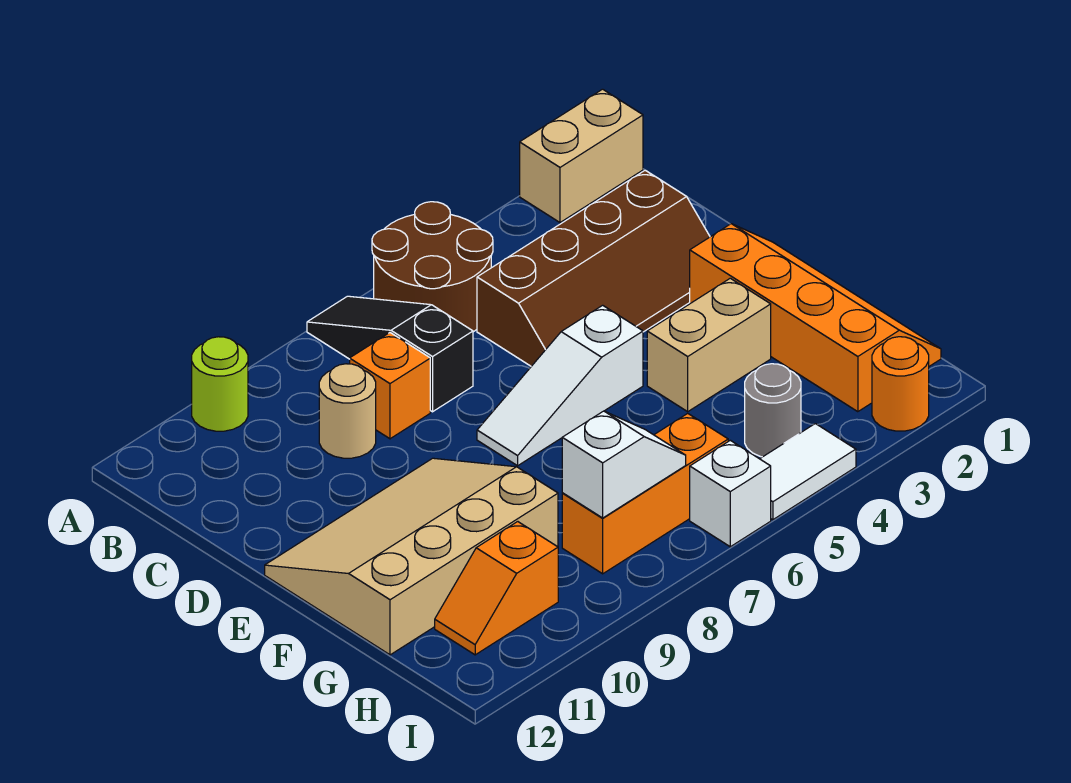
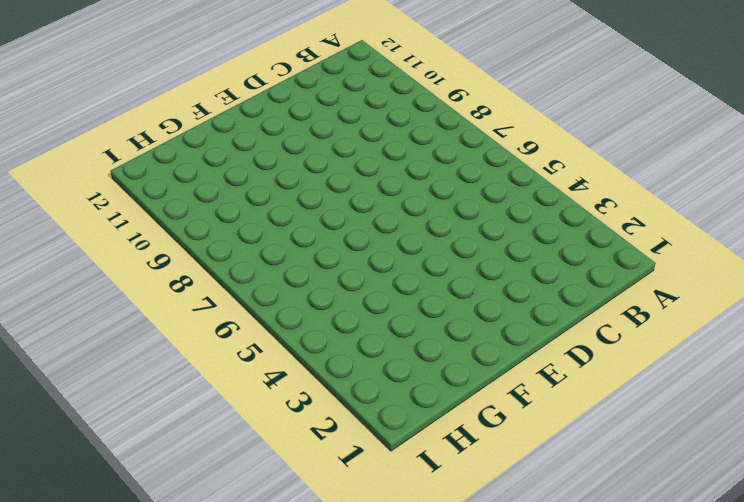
none -> tan 1x2 brick [520,89,643,223]
none -> brown 2x2 round brick [372,202,493,332]
none -> black 1x3 slope [307,296,473,412]

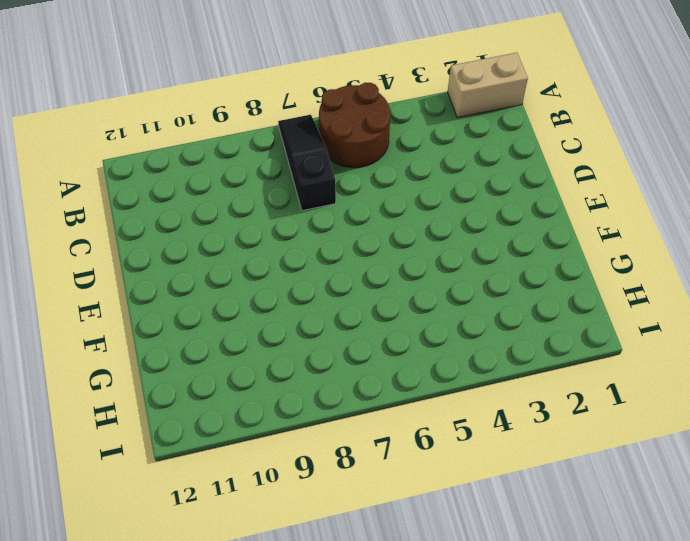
none -> lime 1x1 round brick [192,337,248,431]
none -> brown 2x4 slope [477,170,710,366]
none -> orange 1x1 brick [350,333,430,439]

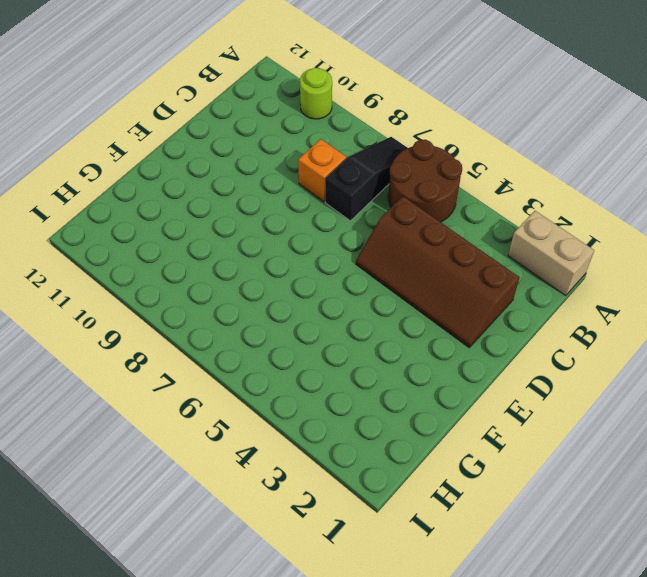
none -> tan 1x1 round brick [319,364,376,458]
none -> orange 2x4 slope [690,224,941,412]
none -> white 1x3 slope [477,305,643,466]

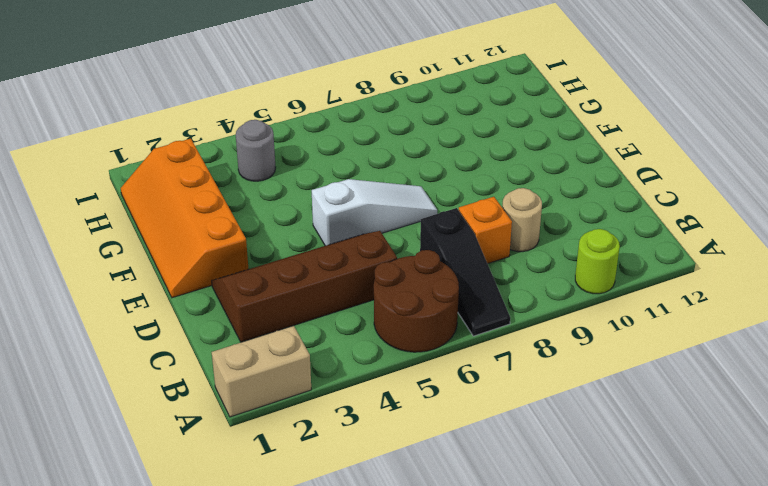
none -> tan 3x4 slope [265,458,558,655]
none -> tan 1x2 brick [647,278,771,412]
none -> orange 1x3 brick [562,413,728,574]

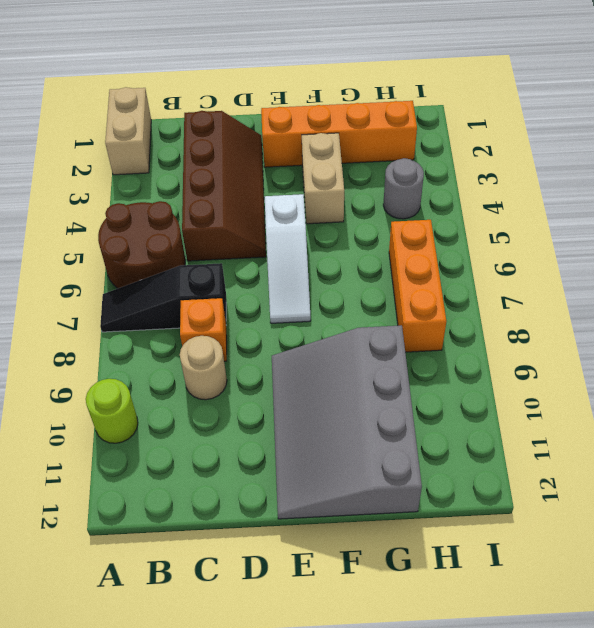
grey 3x4 slope [272,325,422,519] -> tan 3x4 slope [265,458,558,655]
none -> orange 1x2 slope [435,522,558,655]
none -> orange 1x1 round brick [872,337,929,431]
none -> white 1x2 tile [760,424,856,520]

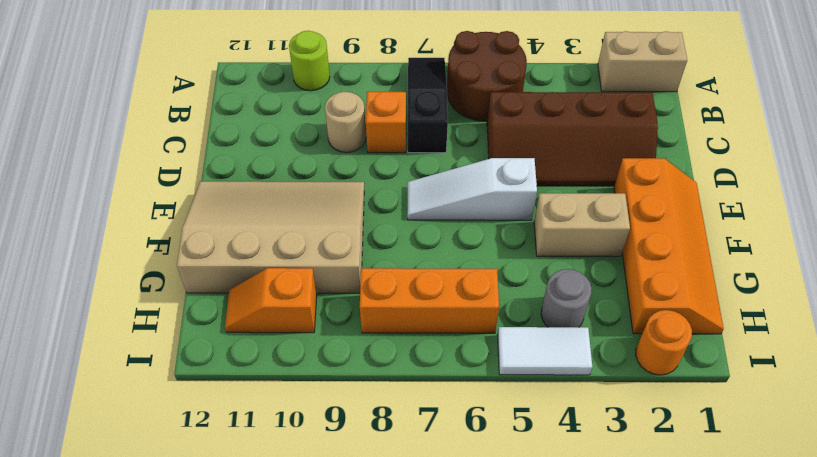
none -> white 1x1 brick [690,440,771,547]
none -> white 1x2 slope [562,411,686,518]

